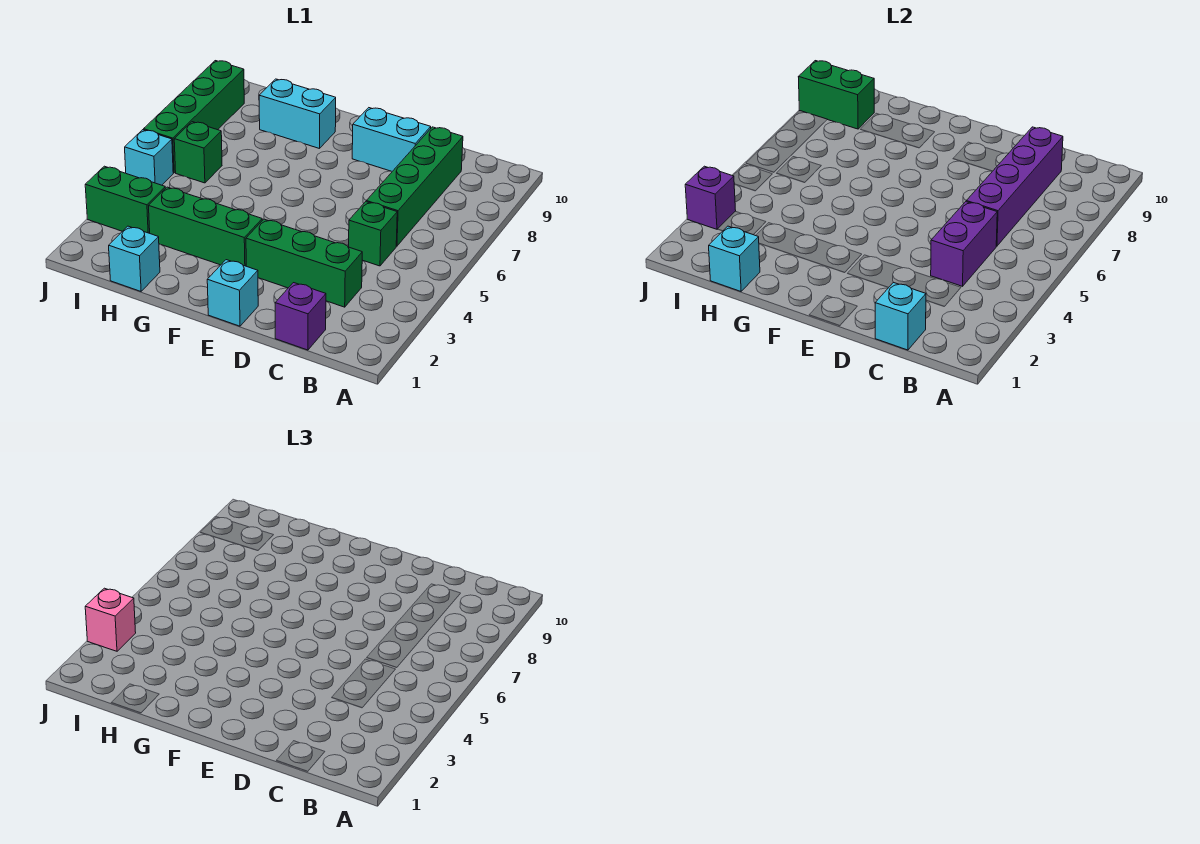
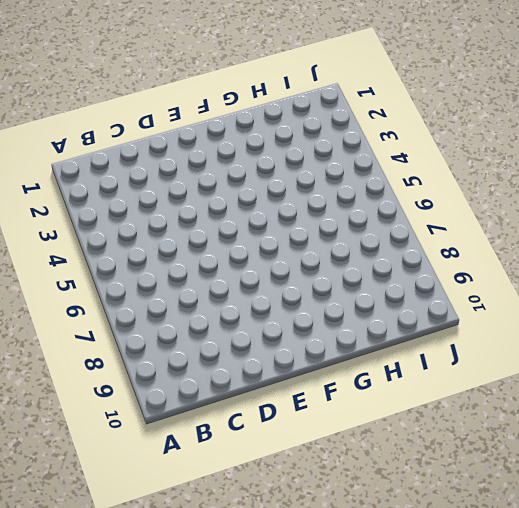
none -> purple 1x1 brick [275,283,326,350]
none -> green 1x3 brick [246,219,362,307]
none -> green 1x1 brick [349,202,397,266]

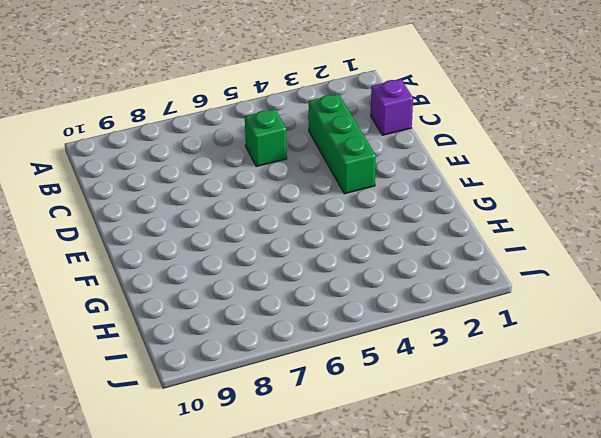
none -> green 1x4 brick [366,127,463,246]
none -> cyan 1x2 brick [352,108,431,171]
none -> cyan 1x1 brick [207,260,258,326]

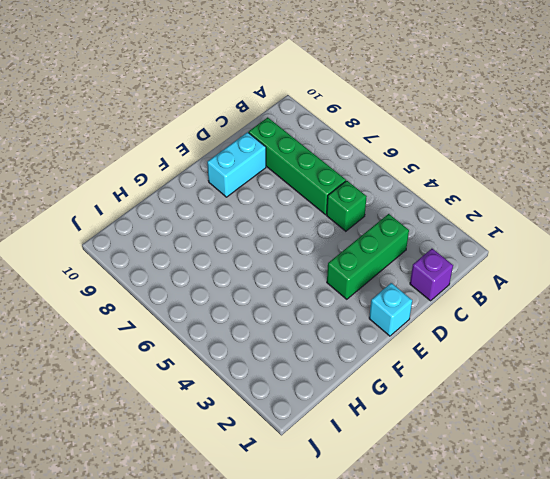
none -> green 1x3 brick [149,187,262,266]
none -> cyan 1x2 brick [259,79,336,149]
none -> cyan 1x1 brick [109,226,160,291]

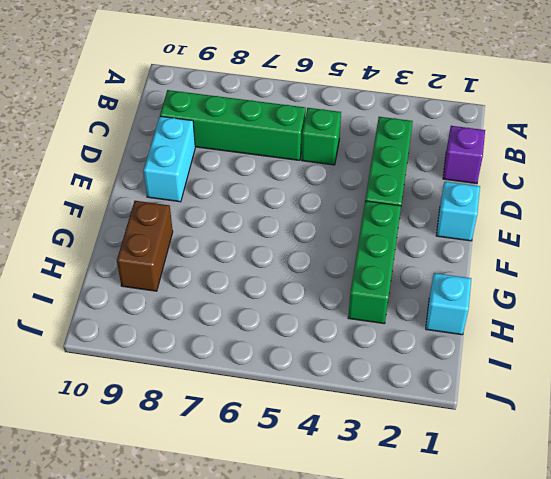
brown 1x2 brick [117,201,173,291] -> cyan 1x2 brick [259,79,336,149]
none -> green 1x2 brick [85,166,166,233]
none -> green 1x1 brick [174,122,222,183]
none -> cyan 1x1 brick [125,130,173,185]

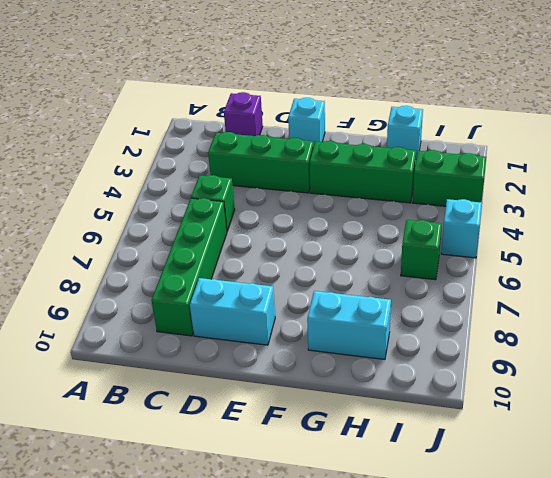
none -> green 1x4 brick [144,61,244,173]
none -> cyan 1x1 brick [875,282,926,350]
none -> purple 1x2 brick [931,202,997,286]

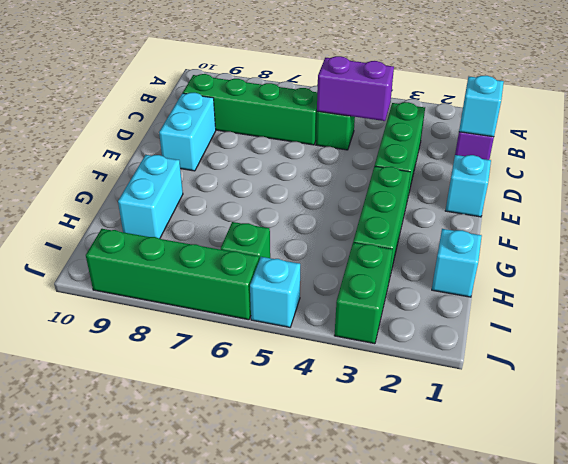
none -> purple 1x4 brick [966,127,1063,246]
none -> cyan 1x1 brick [709,226,760,291]
none -> green 1x2 brick [799,61,874,129]

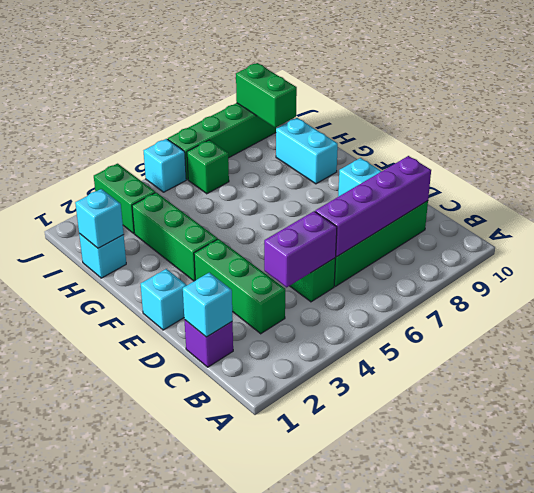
none -> purple 1x1 brick [685,166,736,229]
none -> pink 1x1 brick [85,588,136,651]

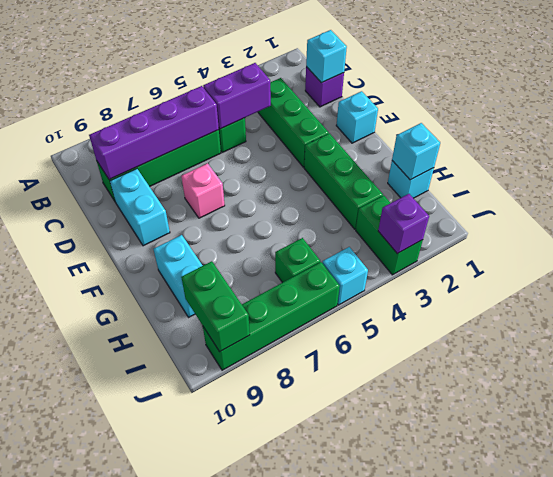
pink 1x1 brick [181,163,225,218] -> pink 1x1 brick moved to [85,588,136,651]

